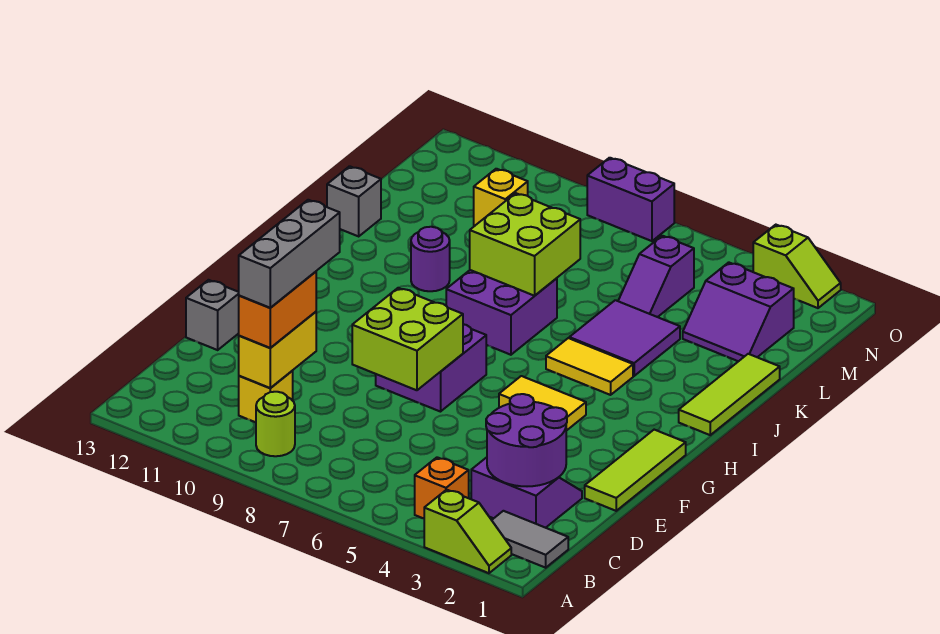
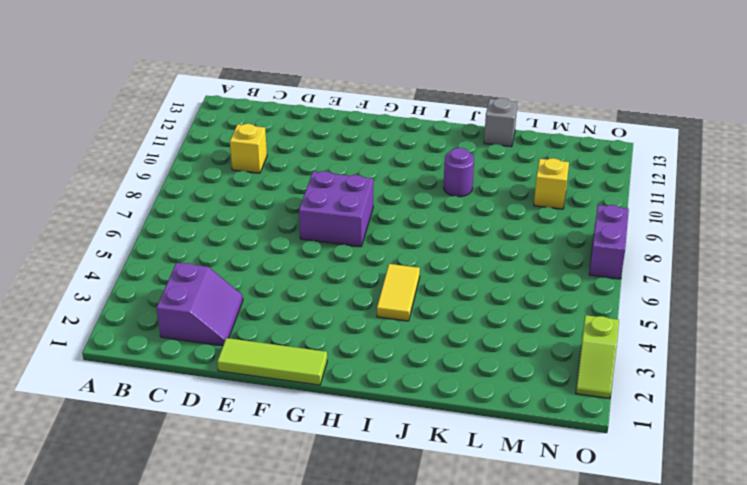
none -> lime 1x2 slope [424,490,511,573]
none -> grey 1x2 tile [492,511,568,568]
none -> orange 1x1 brick [415,457,469,519]

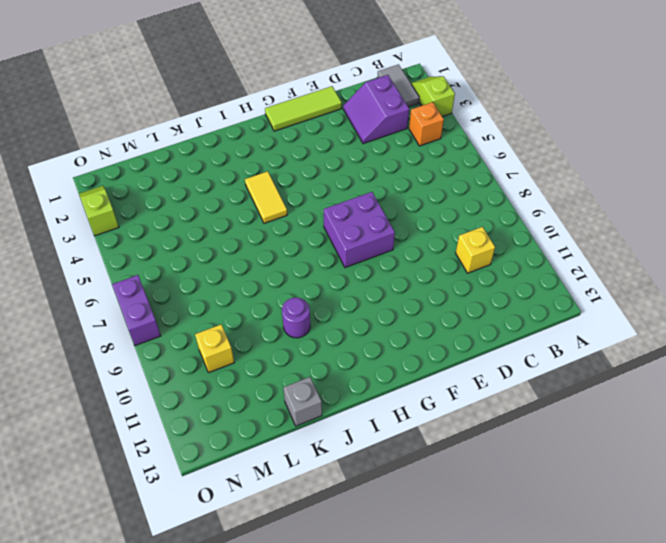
none -> lime 1x1 round brick [256,392,295,456]
none -> grey 1x1 brick [186,280,239,350]
none -> yellow 1x2 tile [499,376,586,431]

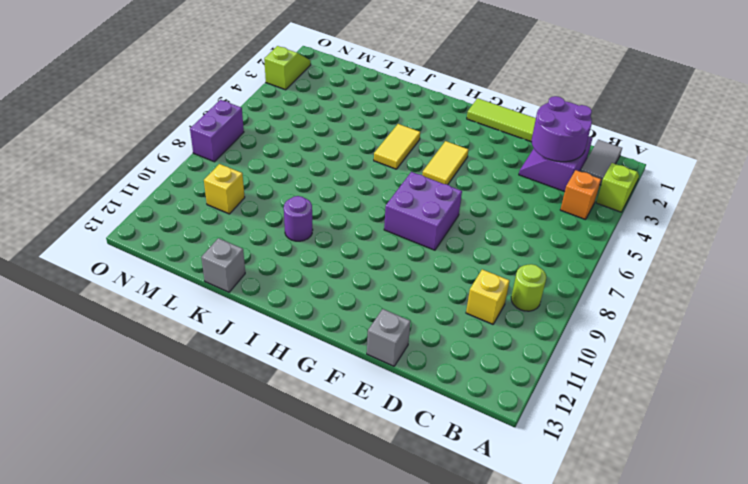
none -> lime 1x3 tile [679,354,780,435]
none -> purple 2x2 brick [446,270,557,355]
none -> purple 2x2 tile [569,300,680,376]

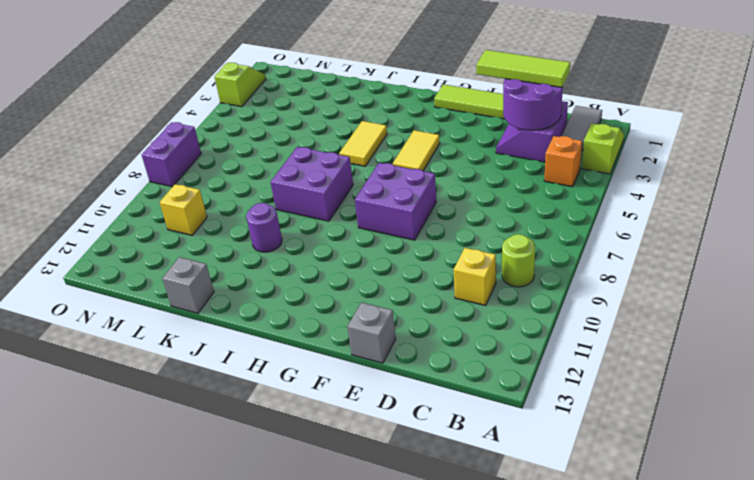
lime 1x3 tile [476,50,570,87] -> lime 1x3 tile moved to [679,354,780,435]
none -> purple 2x2 tile [569,300,680,376]
none -> purple 2x2 slope [683,262,794,361]
none -> purple 1x2 slope [618,236,694,317]

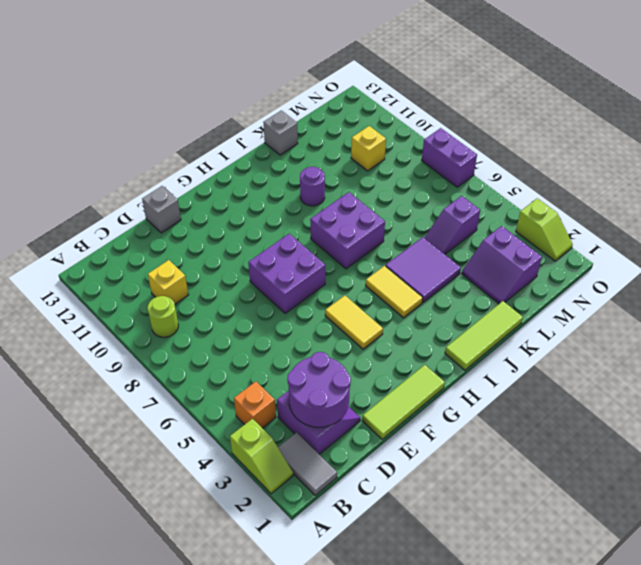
none -> yellow 1x2 brick [239,312,316,388]
none -> lime 2x2 brick [352,288,463,390]
none -> lime 2x2 brick [470,193,580,296]

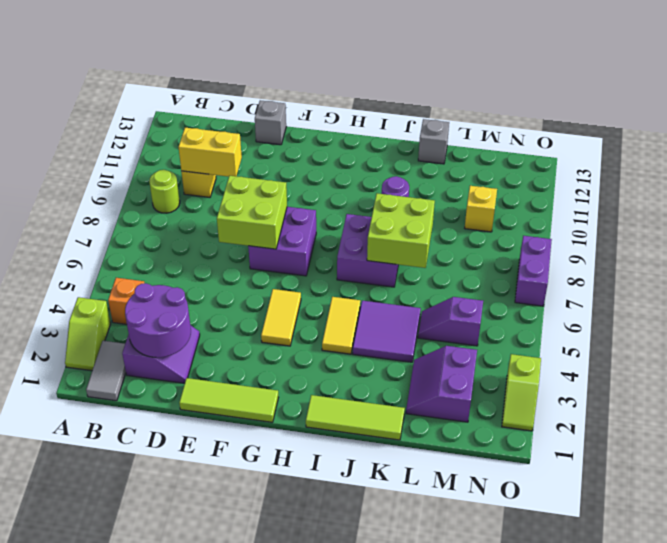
none -> orange 1x2 brick [239,272,316,348]
none -> grey 1x3 brick [239,200,340,308]

